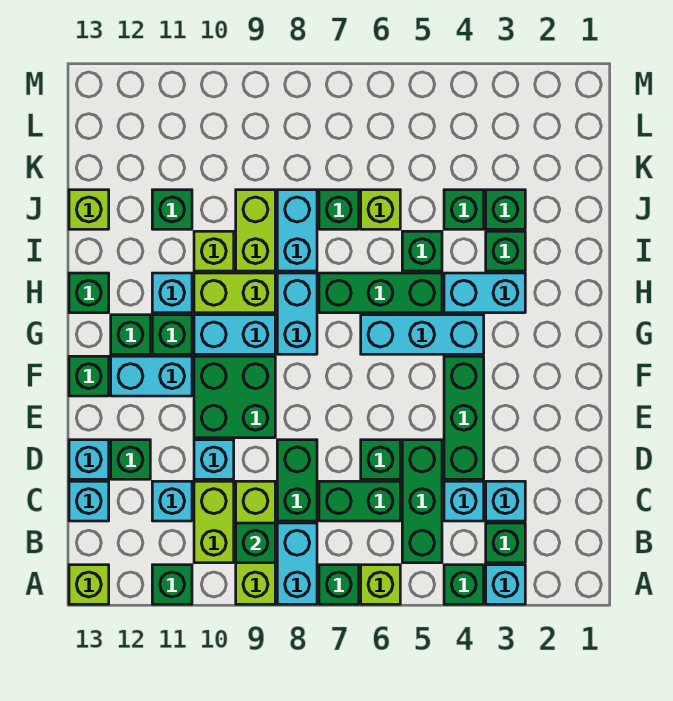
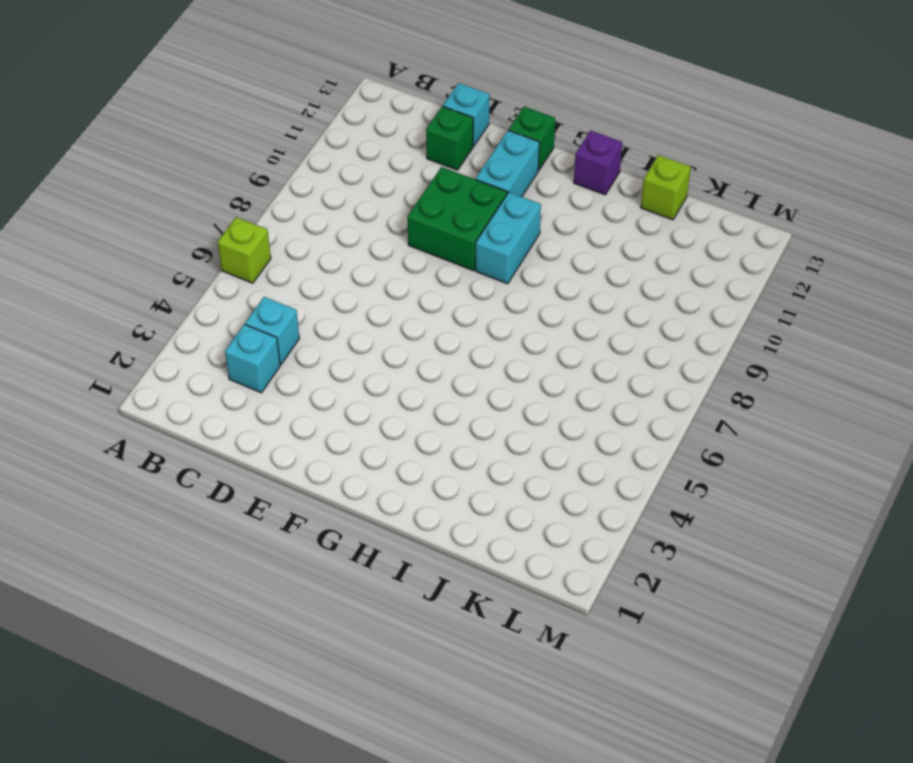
purple 1x1 brick [574,131,622,195] -> green 1x1 brick [69,273,109,313]
none -> cyan 1x1 brick [486,565,525,604]
none -> green 1x1 brick [444,565,484,604]
none -> green 1x1 brick [319,565,359,604]
none -> cyan 1x2 brick [277,523,317,604]

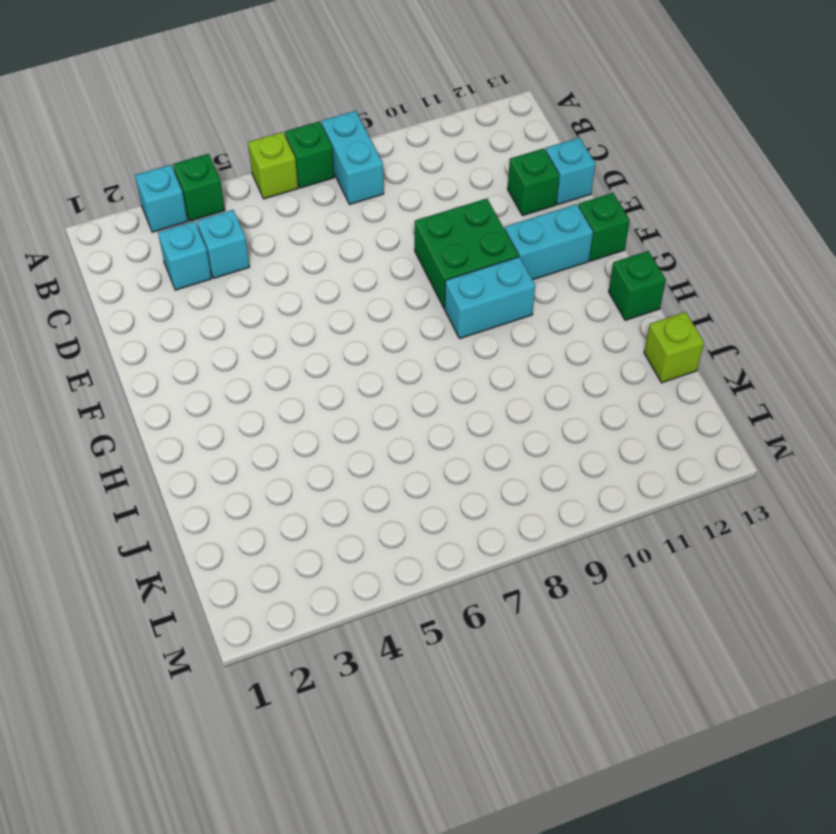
none -> lime 1x3 brick [236,481,275,604]
none -> green 1x1 brick [152,565,192,604]
none -> lime 1x1 brick [69,565,109,604]
none -> green 1x1 brick [486,523,525,563]

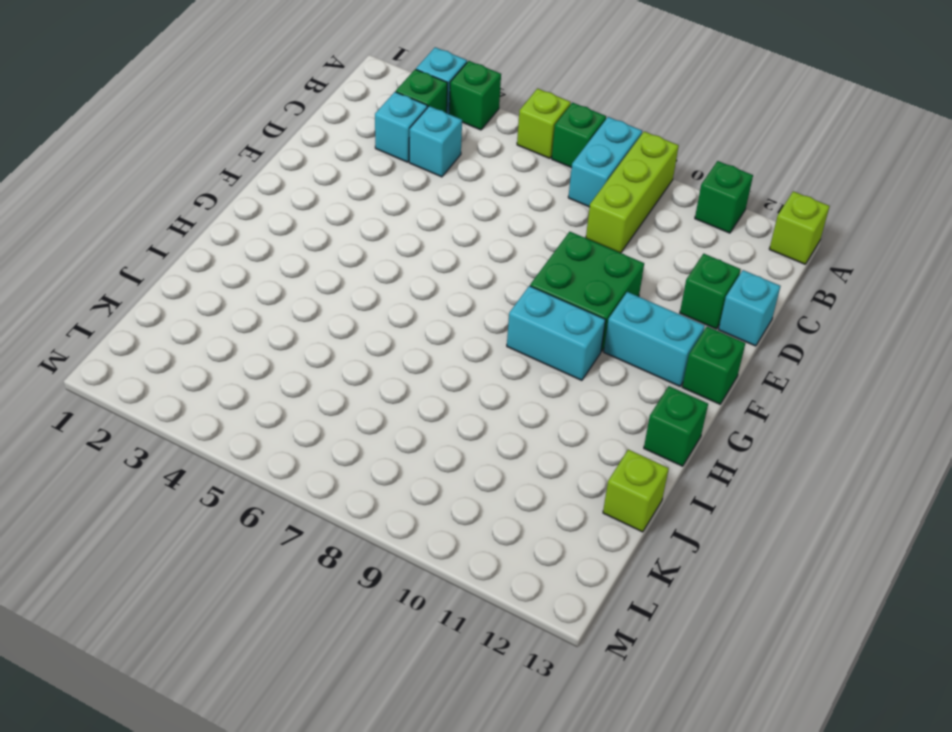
none -> green 1x3 brick [402,440,442,563]
none -> lime 1x2 brick [194,481,234,563]
none -> green 1x2 brick [319,481,400,521]
none -> green 1x2 brick [277,440,317,521]

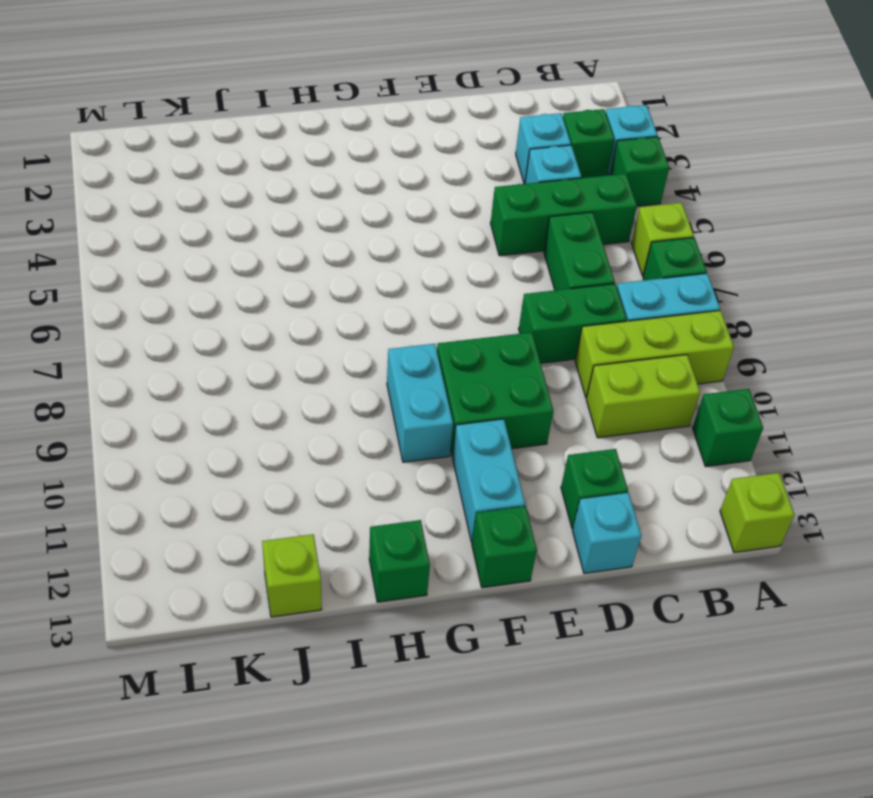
none -> cyan 1x1 brick [152,481,192,521]
none -> cyan 1x1 brick [69,481,109,521]
none -> green 1x3 brick [444,356,484,479]
none -> green 1x1 brick [361,440,400,479]

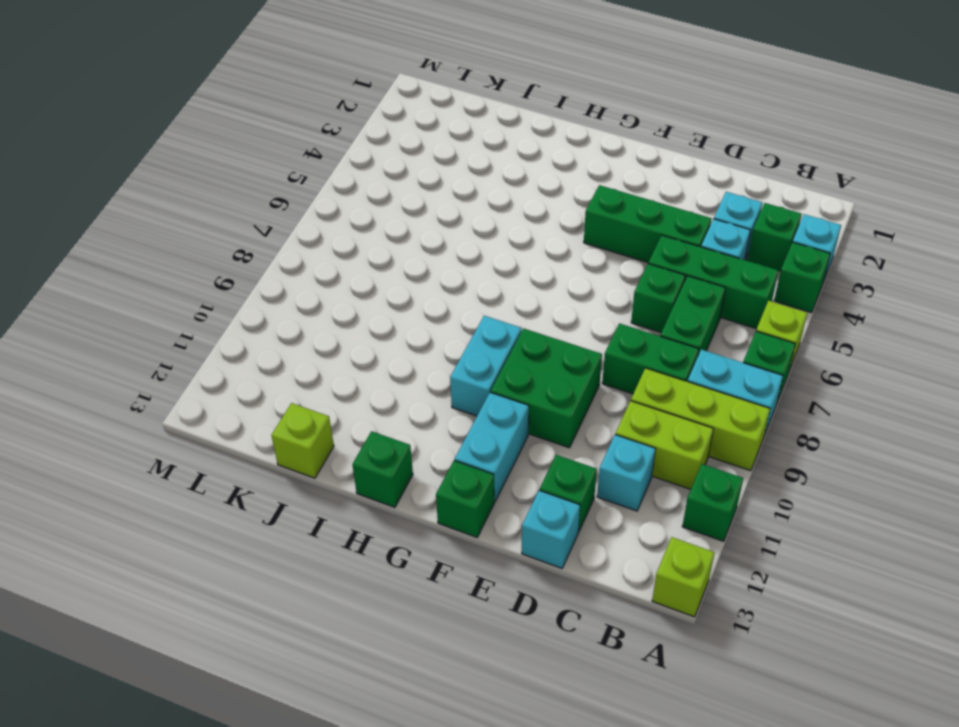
none -> cyan 1x1 brick [69,481,109,521]
none -> cyan 1x1 brick [194,440,234,479]
none -> cyan 1x3 brick [361,315,484,354]
none -> cyan 1x2 brick [277,273,317,354]

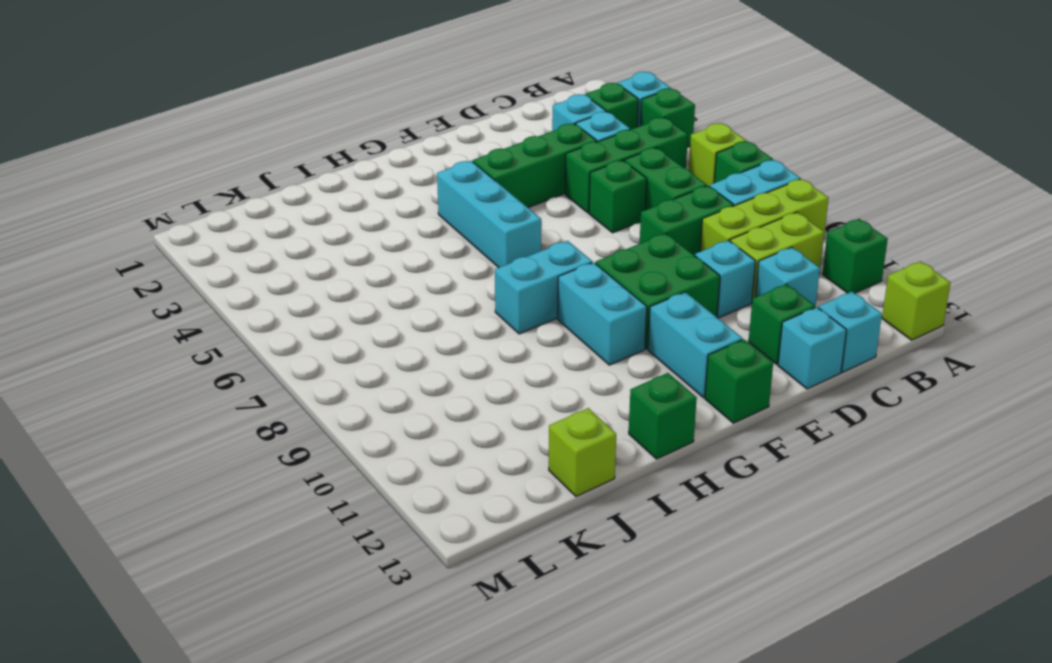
none -> green 1x1 brick [152,315,192,354]
none -> green 1x1 brick [111,315,150,354]
none -> cyan 1x2 brick [444,273,525,313]
none -> green 1x3 brick [319,273,442,313]

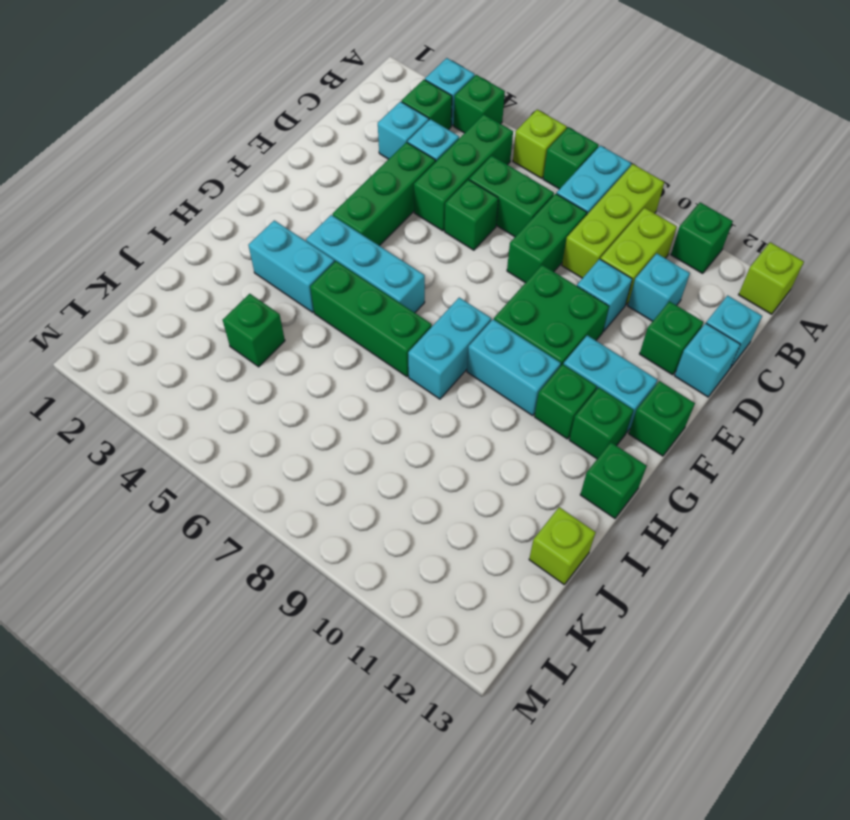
none -> lime 1x2 brick [194,273,275,313]
none -> cyan 1x1 brick [152,273,192,313]
none -> green 1x1 brick [486,231,525,271]
none -> green 1x1 brick [402,231,442,271]

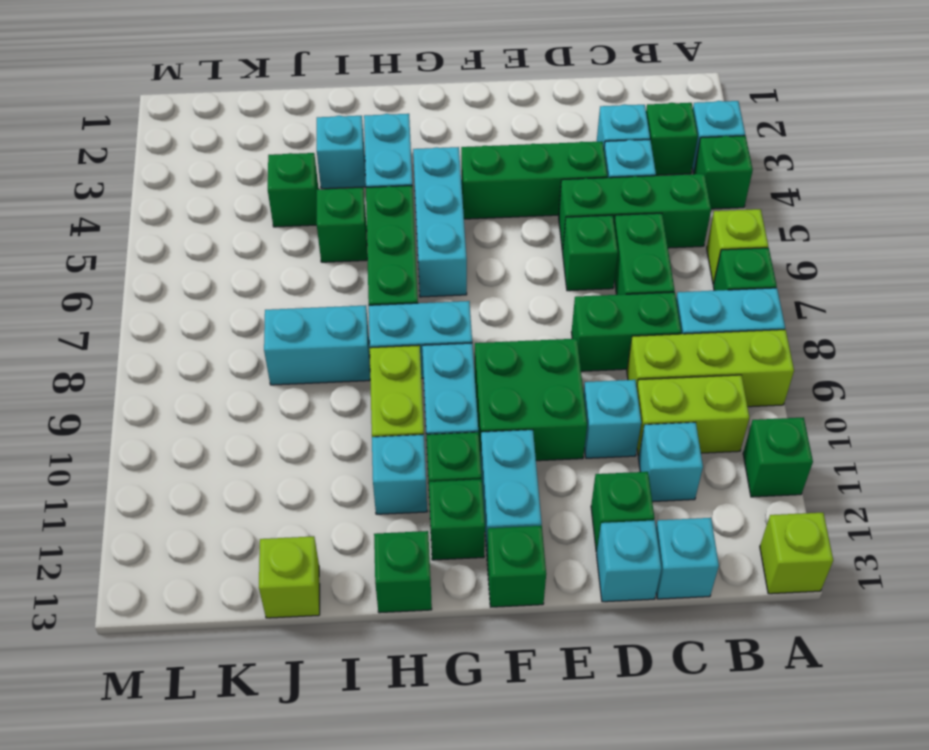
cyan 1x1 brick [317,116,366,189] -> green 1x1 brick [486,231,525,271]
none -> lime 1x2 brick [236,190,275,271]
none -> lime 1x1 brick [194,231,234,271]
none -> green 1x1 brick [486,190,525,229]
none -> lime 1x1 brick [361,190,400,229]

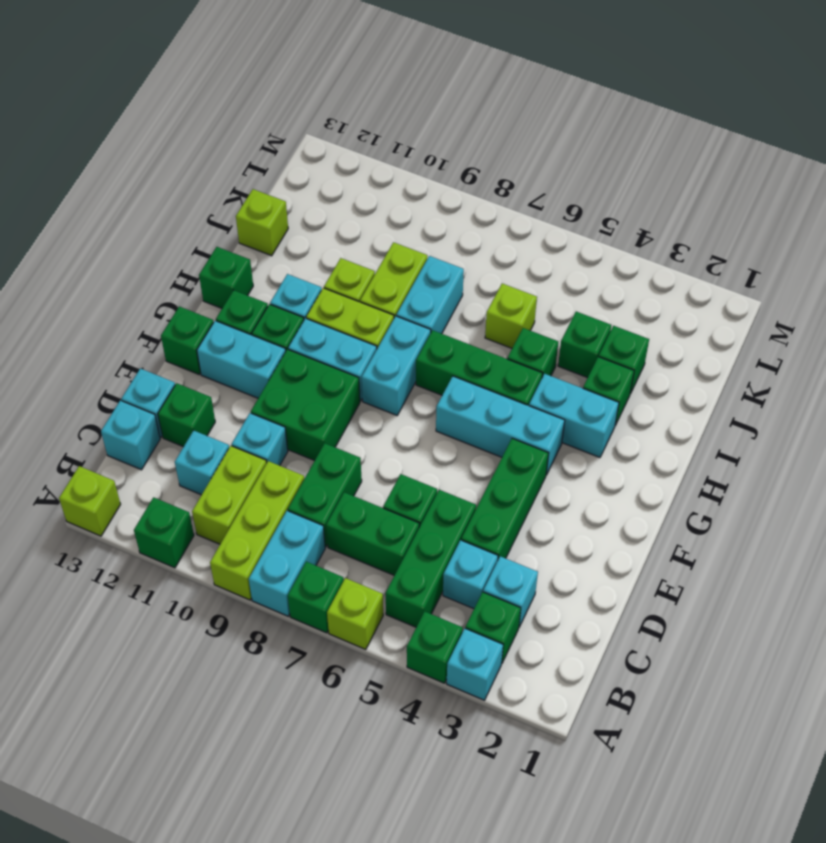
none -> green 1x1 brick [319,190,359,229]
none -> green 1x1 brick [152,190,192,229]
none -> green 1x1 brick [236,523,275,563]

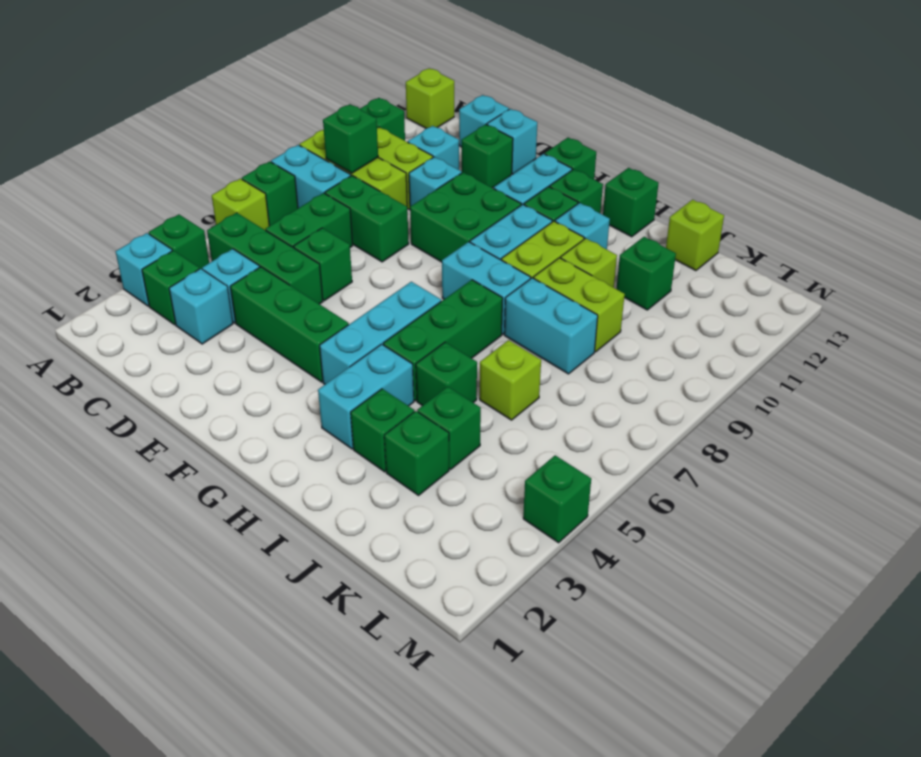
green 1x1 brick [523,455,591,543] -> green 1x1 brick moved to [319,190,359,229]

